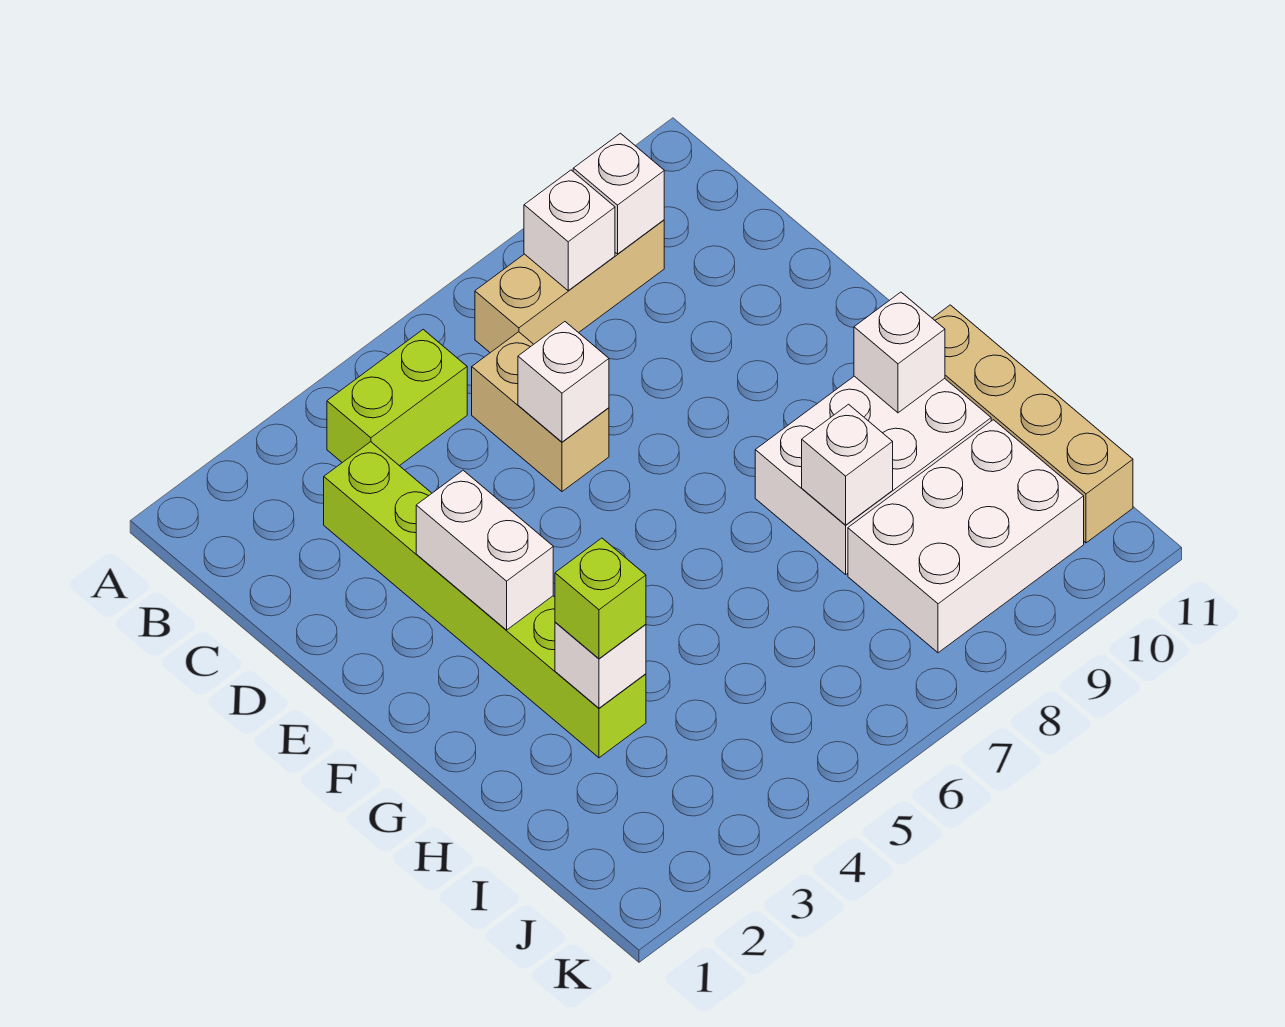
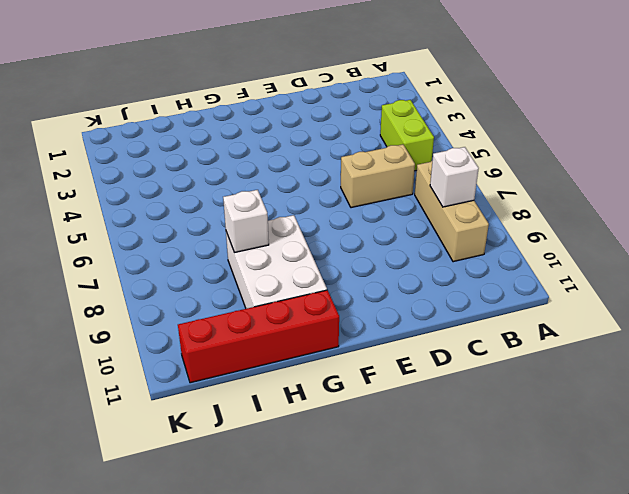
red 1x4 brick [178,290,339,383] -> tan 1x4 brick [932,305,1133,543]
none -> lime 1x6 brick [324,442,646,758]
none -> white 2x3 brick [848,420,1084,653]
none -> white 1x1 brick [573,133,664,254]

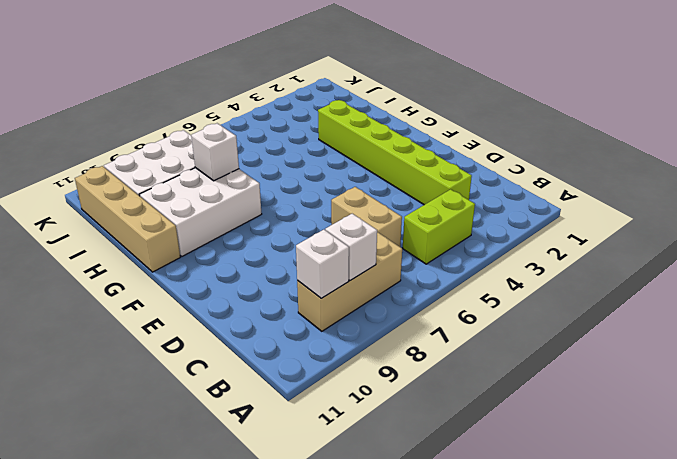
none -> white 1x1 brick [518,322,609,442]
none -> white 1x2 brick [416,470,553,630]
none -> white 1x1 brick [854,292,945,413]

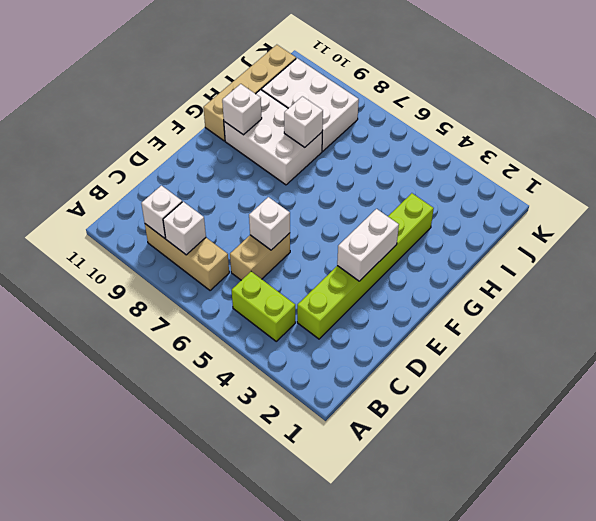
none -> white 1x1 brick [555,622,646,708]
none -> lime 1x1 brick [555,538,646,659]

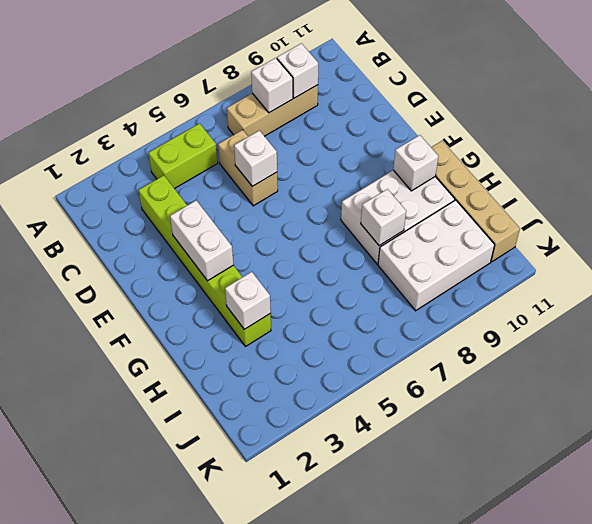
none -> lime 1x1 brick [555,538,646,659]

